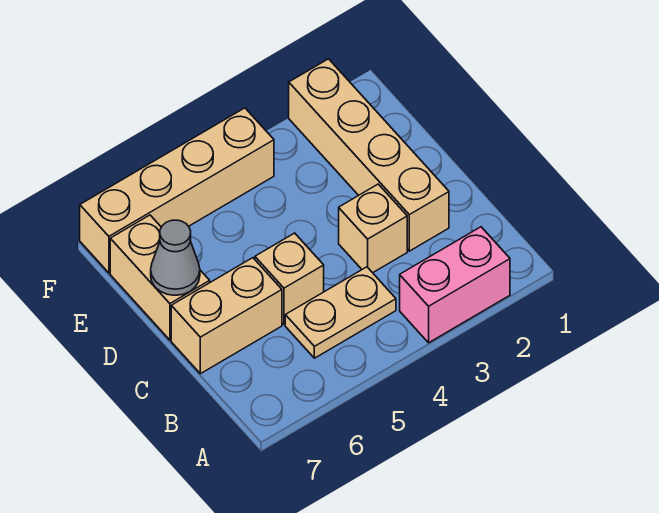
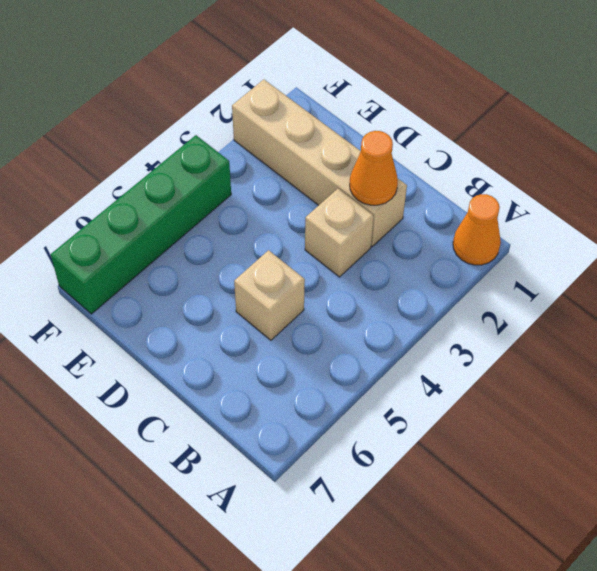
orange 1x1 cone [453,194,501,265] -> none
orange 1x1 cone [350,131,398,205] -> none
green 1x4 brick [51,135,231,314] -> tan 1x4 brick [80,108,274,273]
none -> pink 1x2 brick [400,227,510,343]
none -> tan 1x2 plate [285,267,396,358]

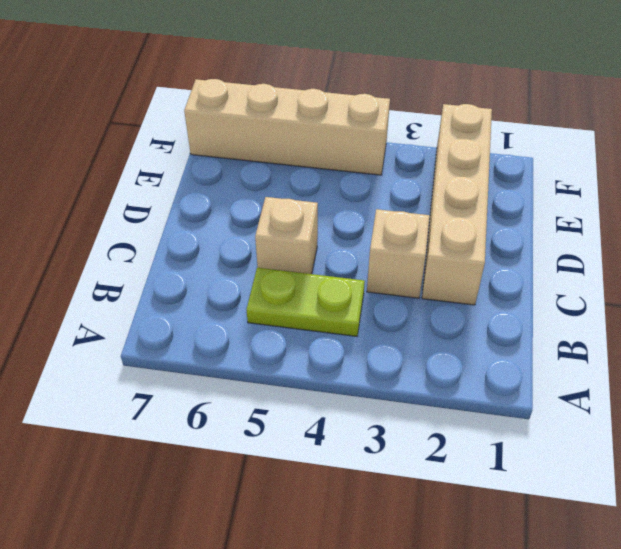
lime 1x2 plate [247,268,365,336] -> tan 1x2 plate [285,267,396,358]
none -> pink 1x2 brick [400,227,510,343]
none -> tan 1x2 brick [171,258,282,374]

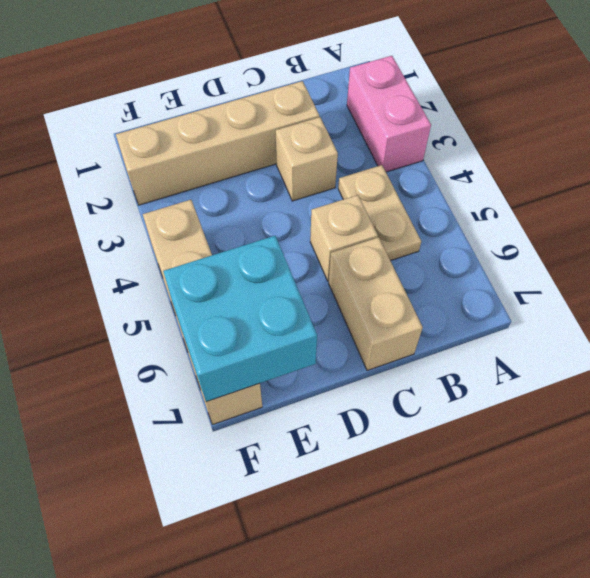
cyan 2x2 brick [163,236,317,402] -> none
none -> tan 1x2 brick [110,215,210,340]
none -> grey 1x1 cone [151,220,200,295]

